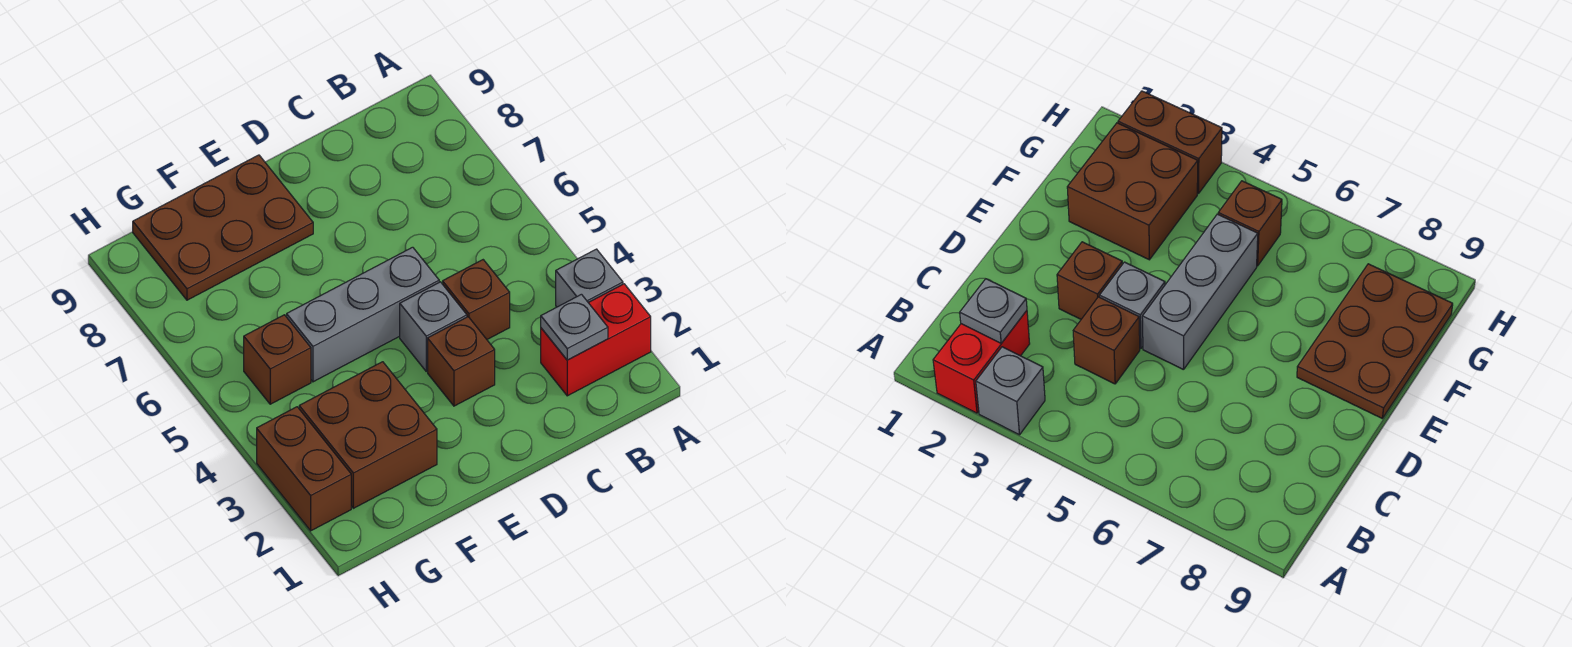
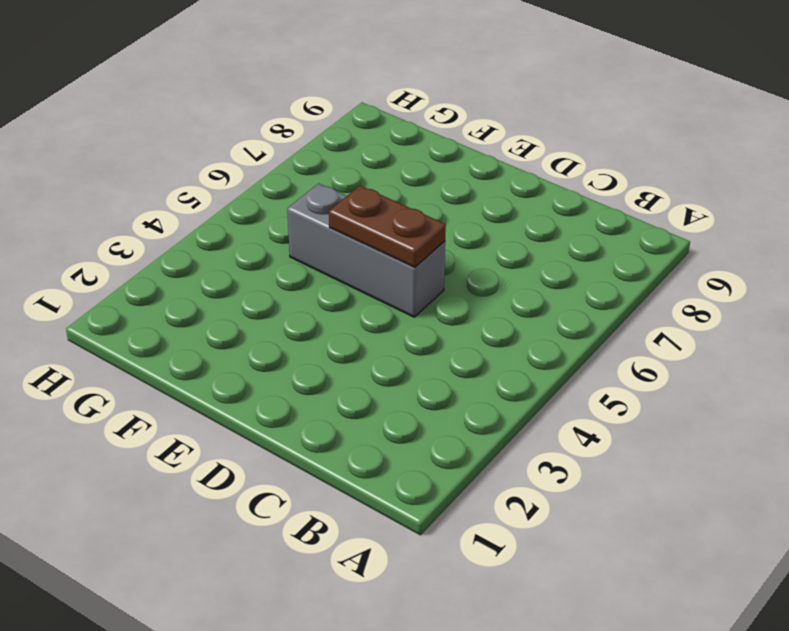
brown 1x2 plate [329,186,446,267] -> none
none -> red 1x2 brick [541,284,651,396]
none -> grey 1x1 brick [556,249,623,307]

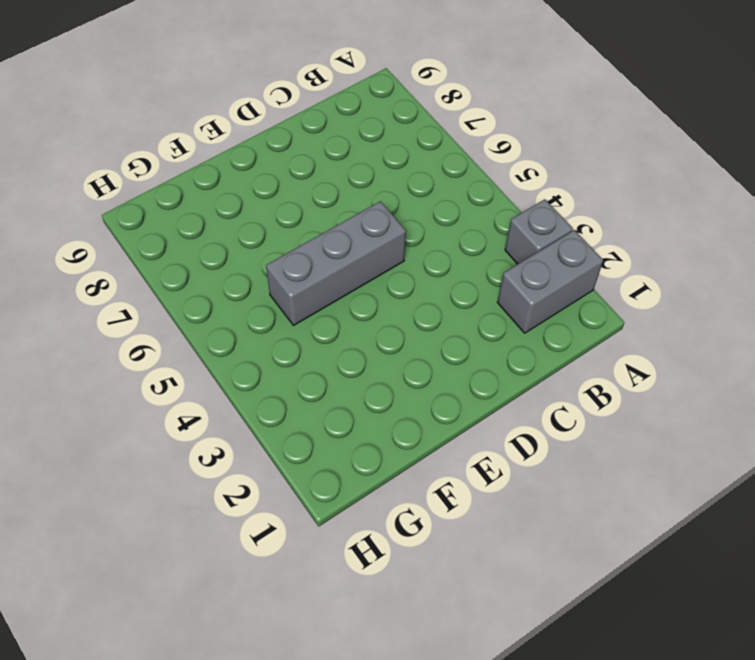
grey 1x2 brick [497,230,603,333] -> red 1x2 brick [541,284,651,396]
none -> brown 1x1 brick [443,260,510,339]
none -> brown 1x1 brick [428,317,495,406]

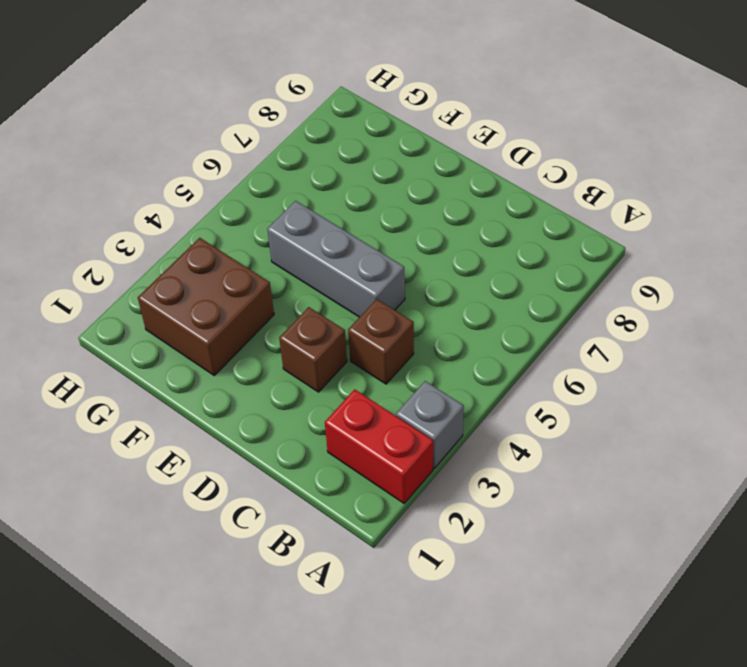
none -> grey 1x1 brick [400,282,467,371]
none -> brown 2x3 plate [133,155,313,300]

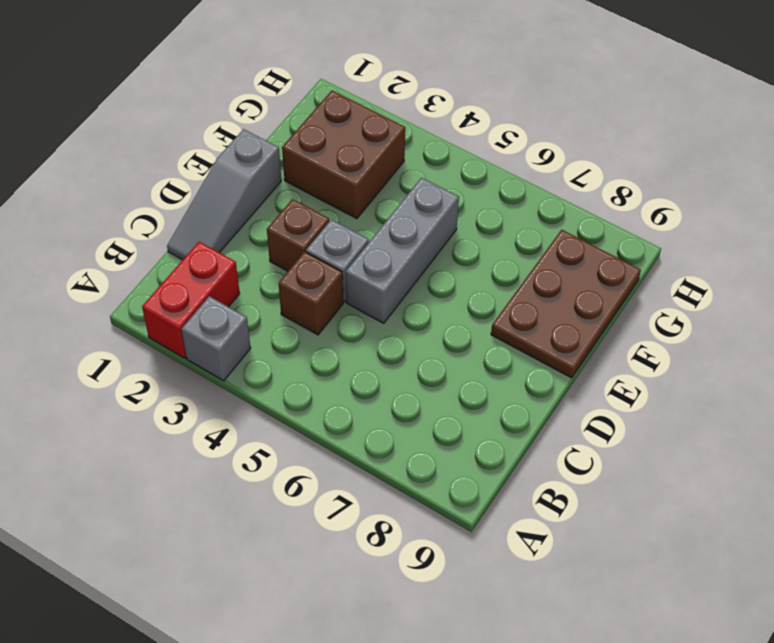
grey 1x3 slope [167,129,281,260] -> none
none -> brown 1x1 brick [244,315,311,404]
none -> brown 1x2 brick [257,407,351,531]

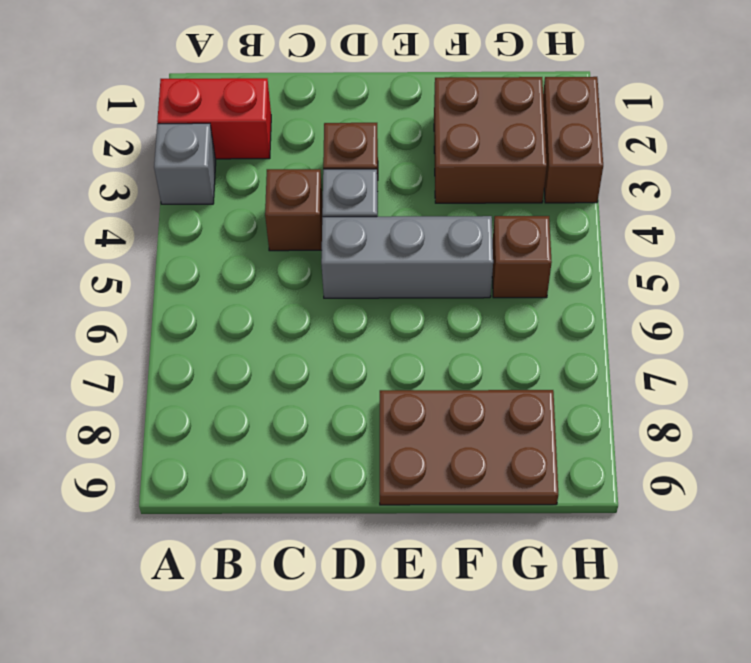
none -> grey 1x1 plate [541,294,608,360]

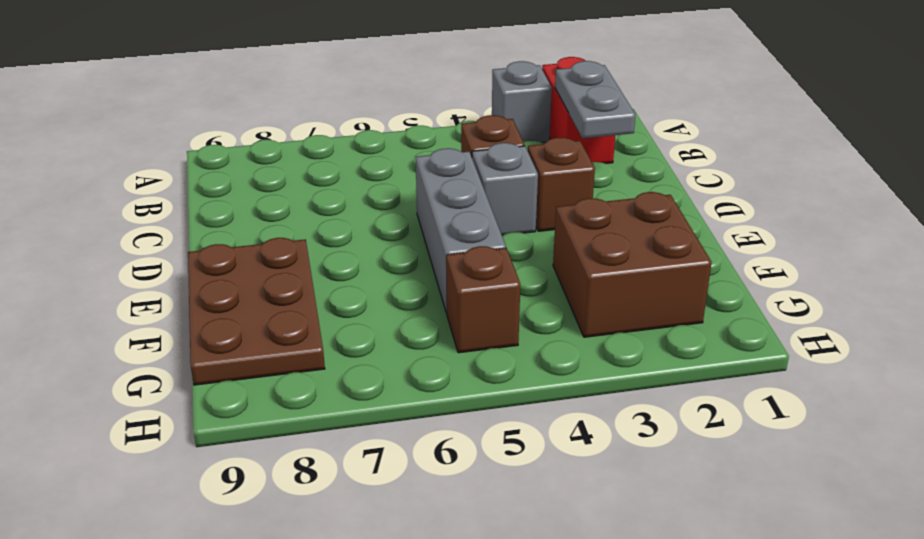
grey 1x2 plate [555,61,636,138] -> grey 1x1 plate [541,294,608,360]
none -> brown 1x2 brick [257,407,351,531]

